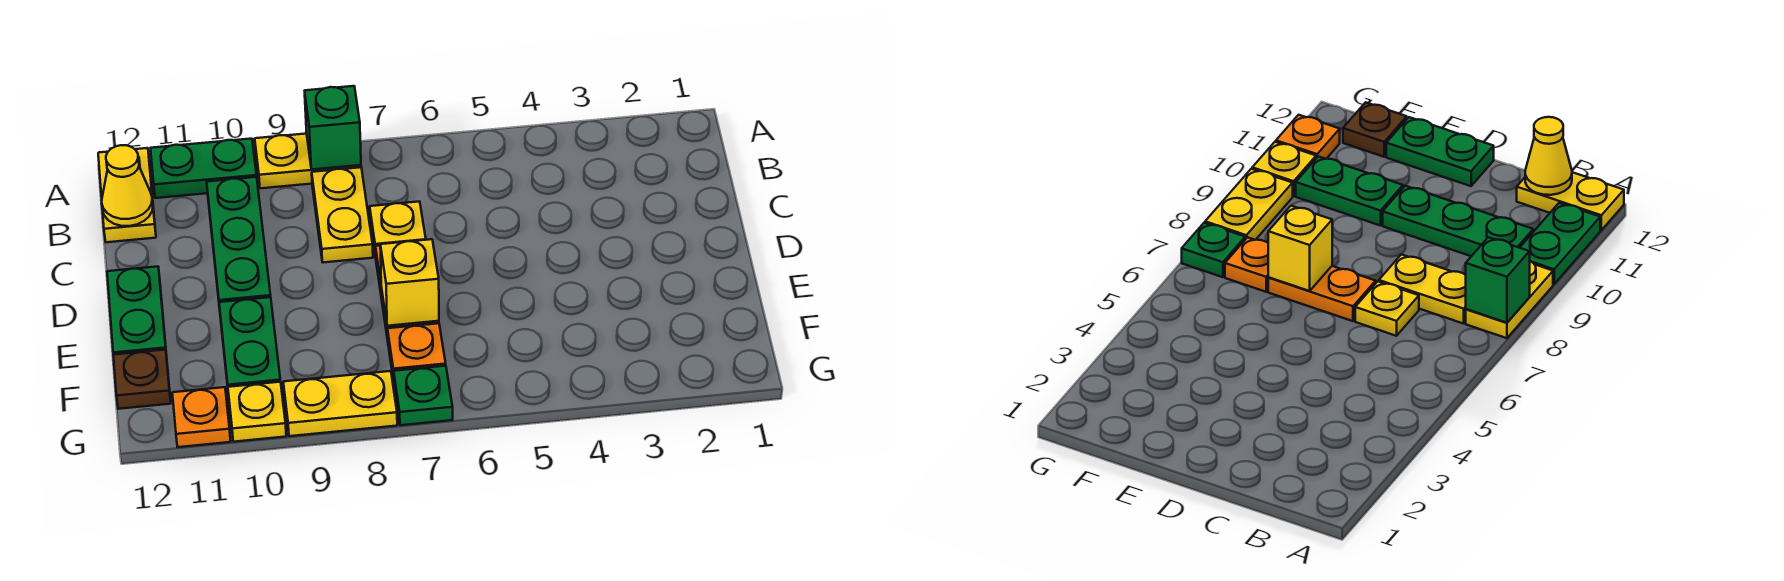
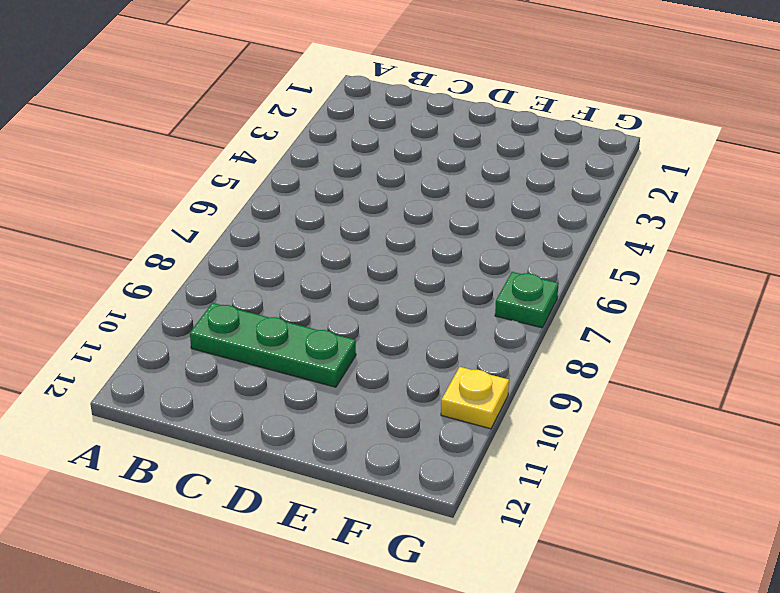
none -> yellow 1x2 plate [255,134,361,188]
none -> green 1x2 plate [151,139,257,198]
none -> yellow 1x2 plate [98,148,156,242]

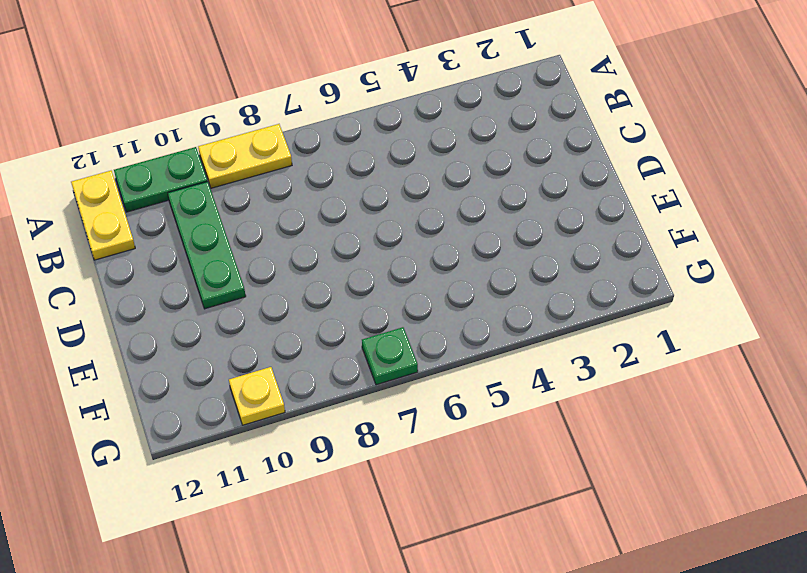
none -> yellow 1x2 plate [312,167,373,262]
none -> yellow 1x1 plate [370,202,426,257]
none -> orange 1x2 plate [1268,266,1376,321]

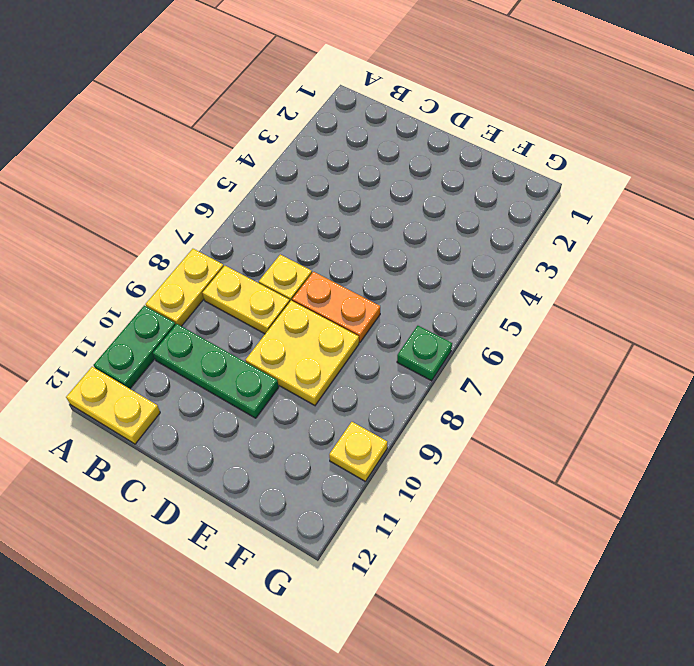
yellow 2x2 plate [245,301,359,405] -> none
none -> green 1x2 plate [107,266,166,355]
none -> green 1x2 plate [219,297,280,387]
none -> orange 1x1 plate [387,323,446,381]

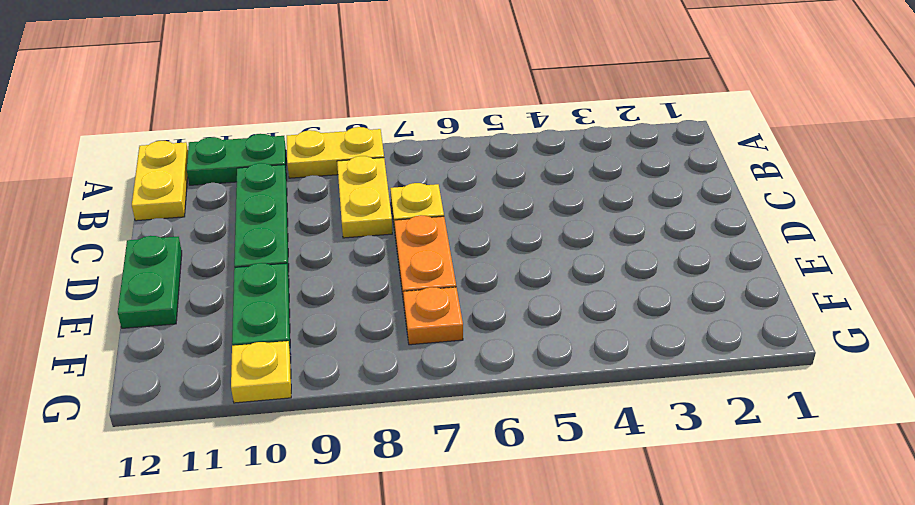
none -> brown 1x1 plate [113,350,171,409]
none -> green 1x1 plate [394,366,453,425]
none -> yellow 1x2 plate [283,371,397,436]

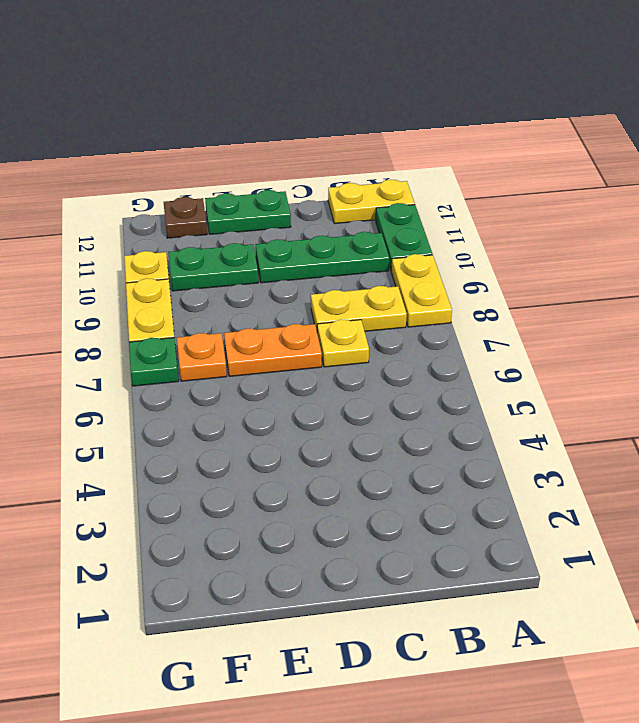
none -> orange 1x1 plate [172,387,231,447]
none -> green 1x1 brick [305,86,361,170]
none -> yellow 1x1 cone [102,145,153,226]

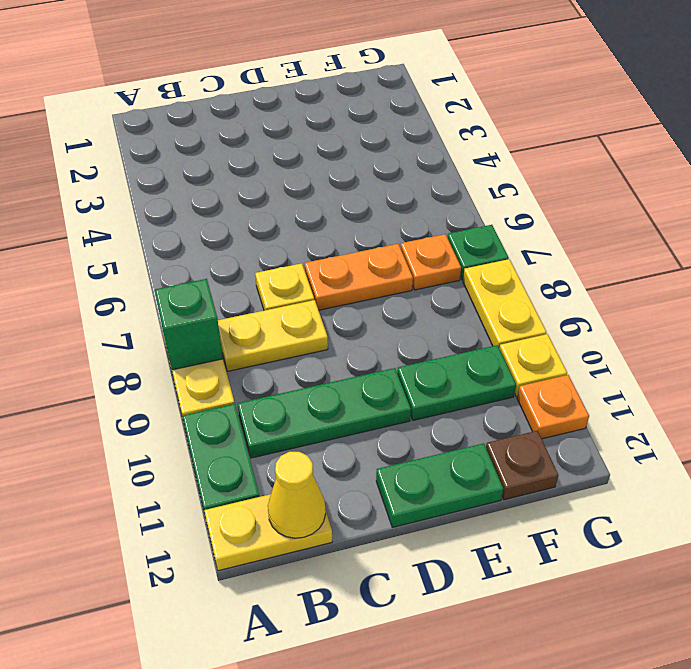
none -> yellow 1x1 brick [380,239,439,326]

